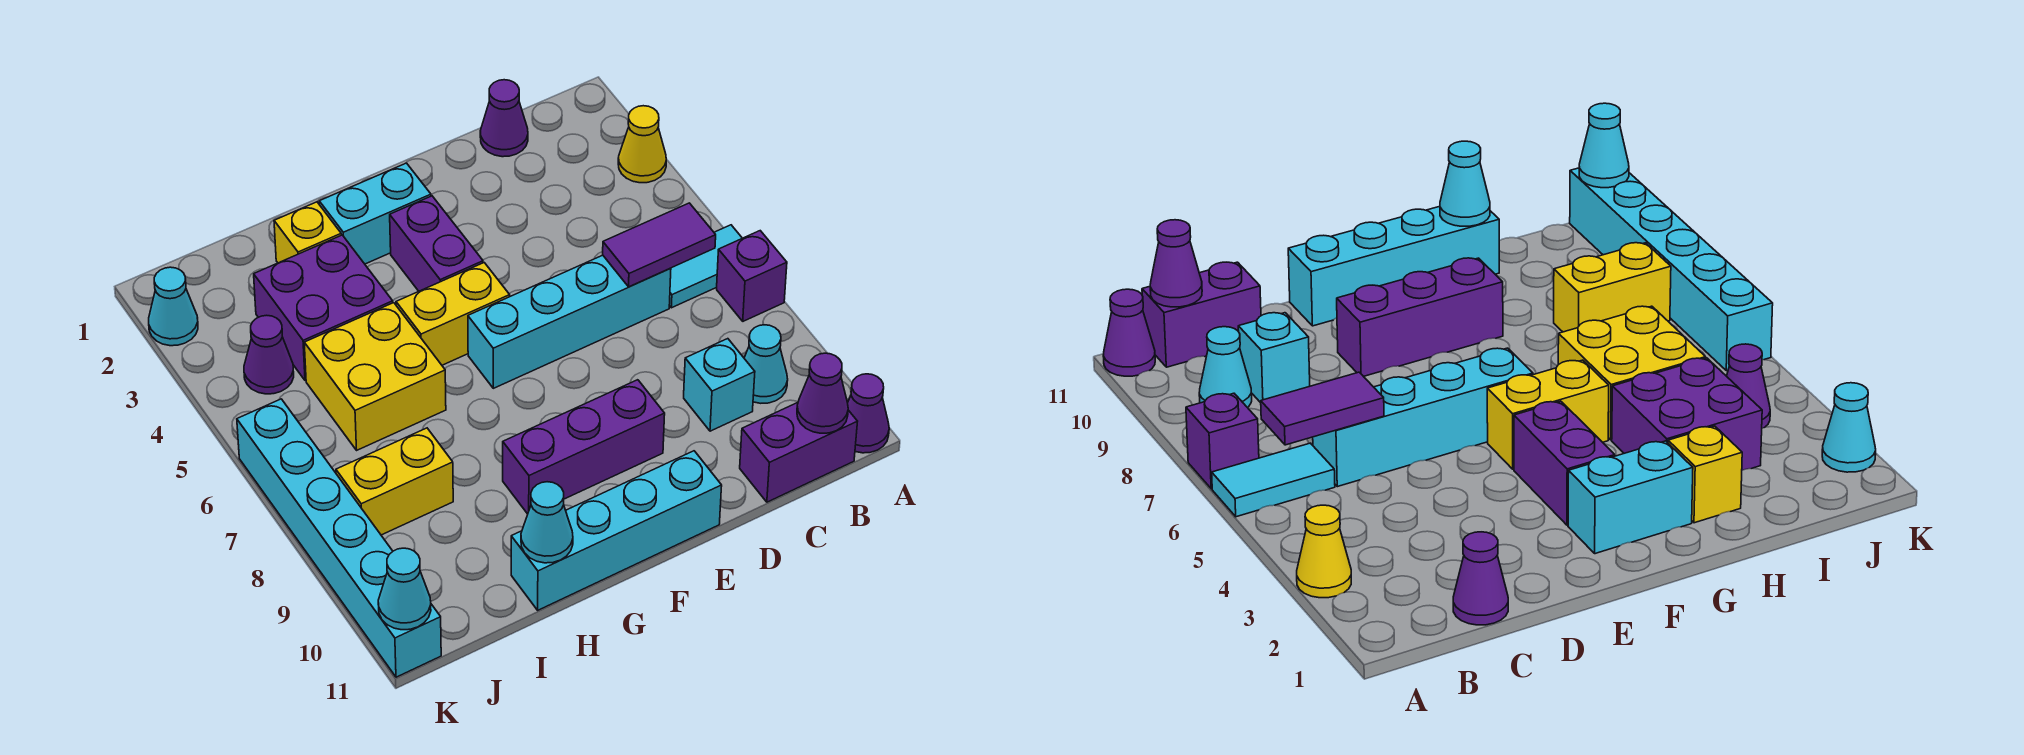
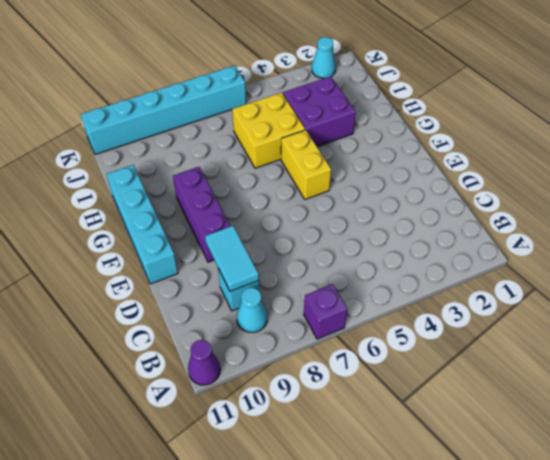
cyan 1x2 tile [205,226,259,291] -> cyan 1x2 tile moved to [669,225,742,308]
none -> yellow 1x1 cone [618,106,666,183]
none -> purple 1x2 brick [740,403,858,502]
none -> purple 1x1 cone [480,80,528,157]

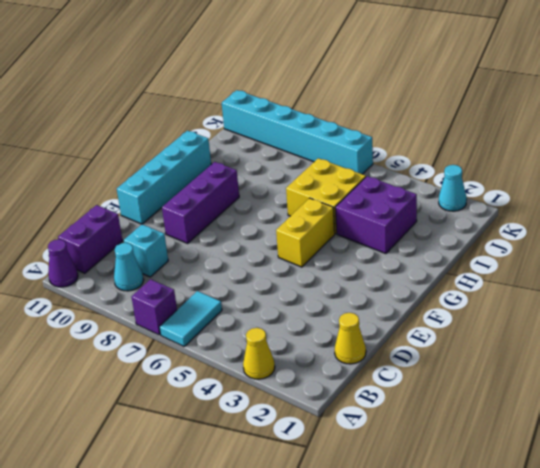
yellow 1x1 cone [335,313,366,364] -> purple 1x1 cone [480,80,528,157]
none -> cyan 1x4 brick [468,255,671,388]
none -> cyan 1x2 brick [319,163,431,264]
none -> purple 1x2 brick [390,196,483,291]

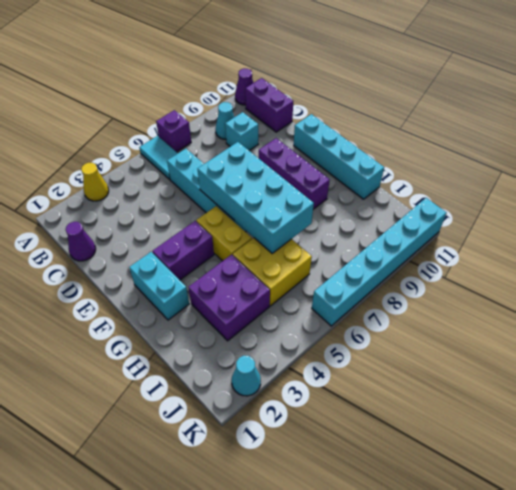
cyan 2x4 brick [198,142,314,253] -> none
none -> yellow 1x1 brick [274,202,341,263]
none -> yellow 1x2 brick [336,428,453,535]
none -> purple 1x1 cone [244,315,294,394]

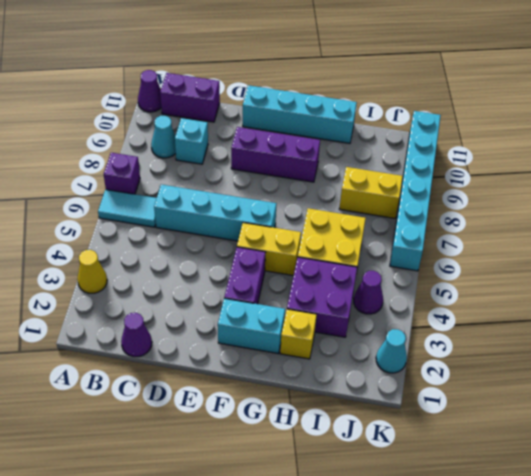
none -> purple 1x2 tile [603,203,716,287]
none -> purple 1x1 cone [797,353,848,433]
none -> cyan 1x1 cone [521,482,573,563]

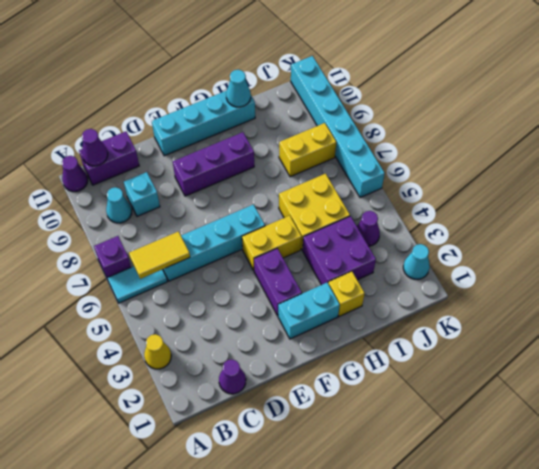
yellow 1x2 tile [129,232,190,279] -> purple 1x2 tile [603,203,716,287]
none -> cyan 1x1 cone [378,548,431,630]

